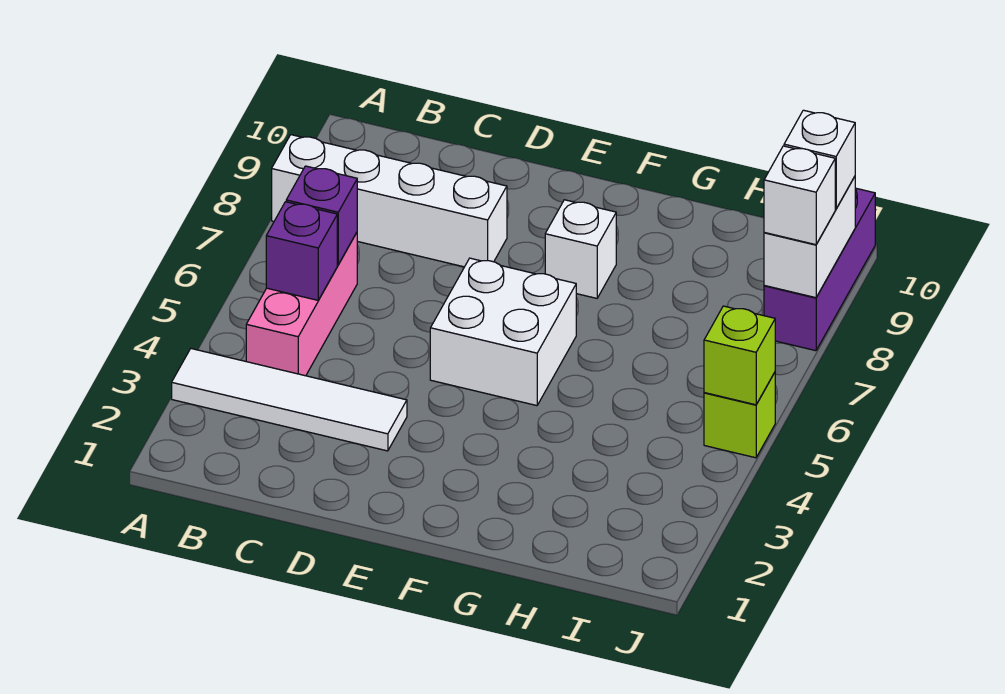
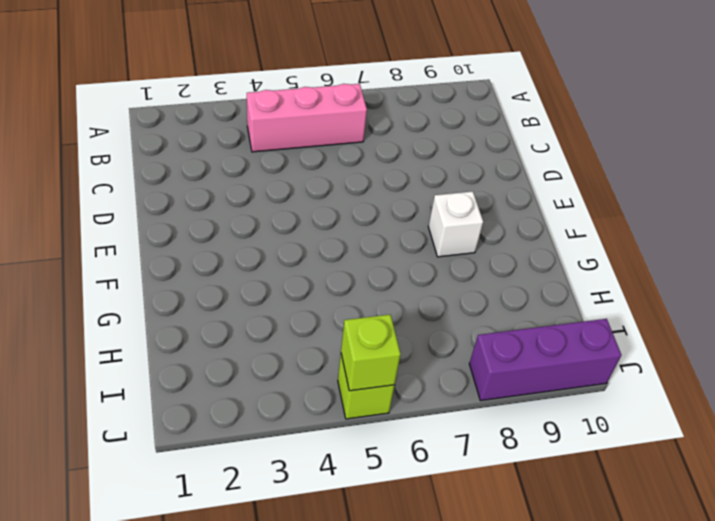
none -> white 1x4 tile [172,349,407,451]
none -> white 1x4 brick [272,135,507,267]
none -> white 2x2 brick [430,258,576,406]

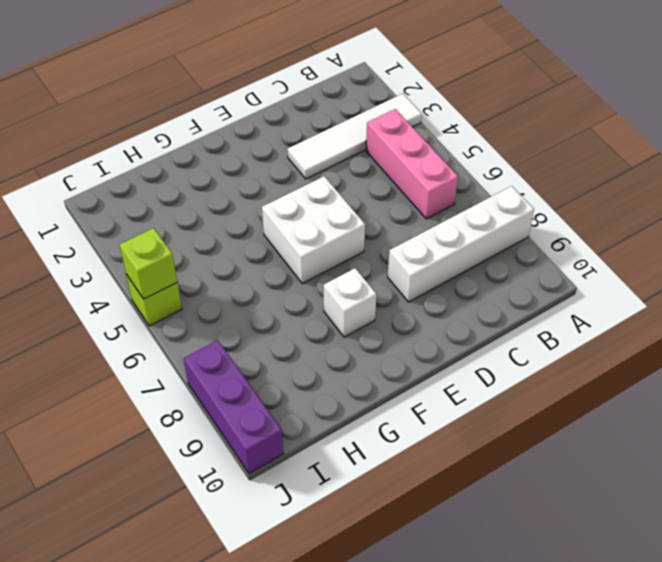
none -> purple 1x1 brick [266,202,337,300]
none -> purple 1x1 brick [286,166,357,265]
none -> white 1x2 brick [764,177,855,298]

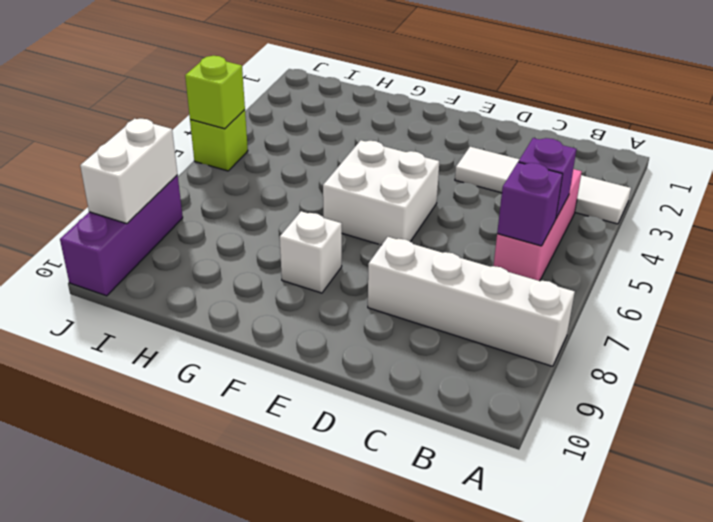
none -> white 1x1 brick [764,146,835,245]
none -> white 1x1 brick [784,110,855,209]

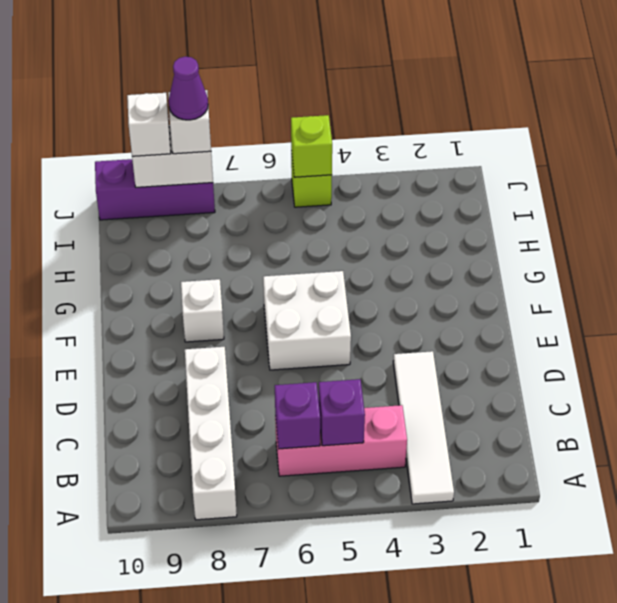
purple 1x1 cone [169,57,208,120] -> none

